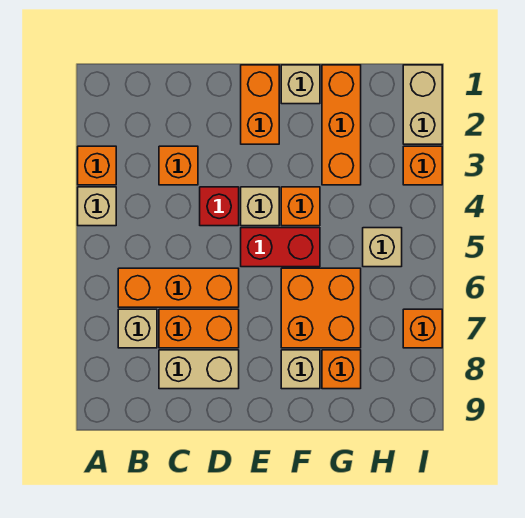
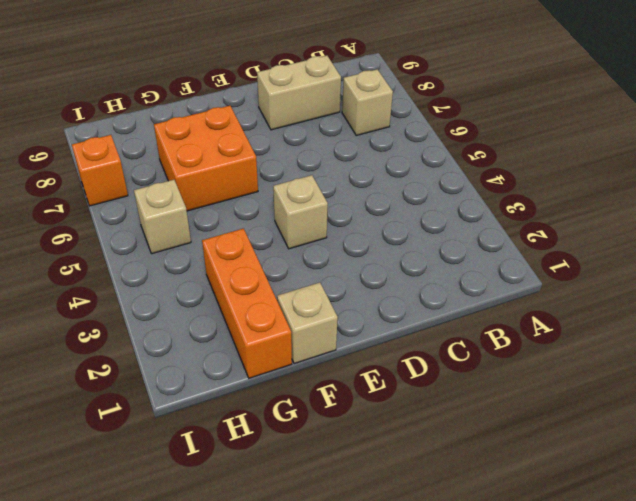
none -> orange 1x1 brick [78,146,116,185]
none -> tan 1x1 brick [78,187,116,226]
none -> orange 1x3 brick [118,268,239,307]

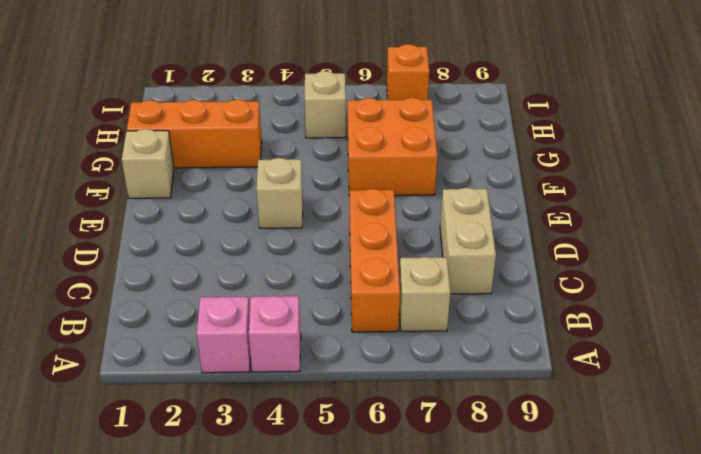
pink 1x1 brick [197,297,251,373] -> orange 1x1 brick [78,146,116,185]
pink 1x1 brick [249,296,301,372] -> tan 1x1 brick [78,187,116,226]
none -> orange 1x1 brick [159,146,198,185]
none -> orange 1x2 brick [159,309,239,348]
none -> red 1x1 brick [200,187,239,226]

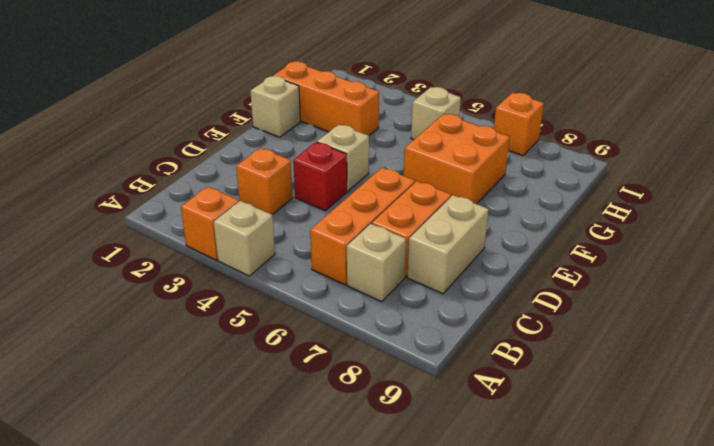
none -> orange 1x2 brick [241,65,279,144]
none -> red 1x2 brick [241,228,320,267]
none -> orange 1x1 brick [281,187,320,226]

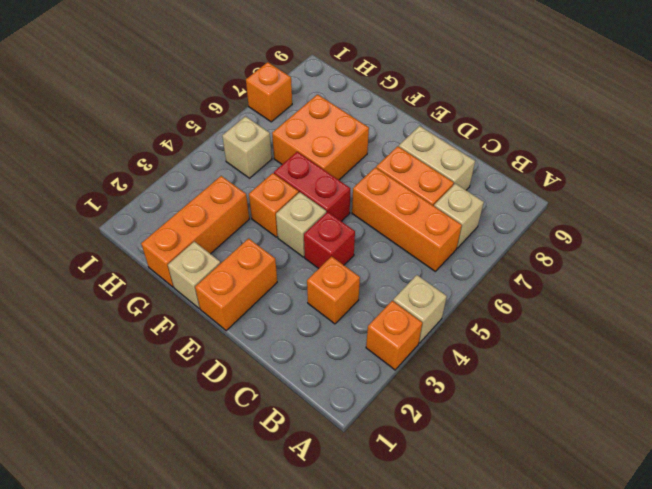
none -> tan 1x1 brick [281,350,320,389]
none -> orange 1x1 brick [322,350,361,389]
none -> tan 1x2 brick [403,65,442,144]

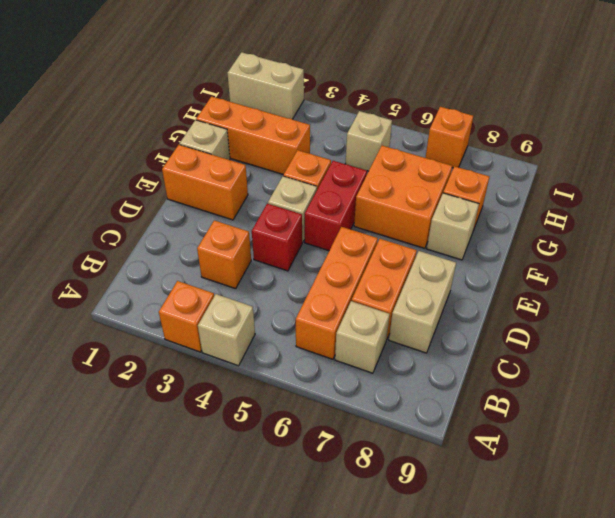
none -> orange 1x1 brick [403,146,442,185]

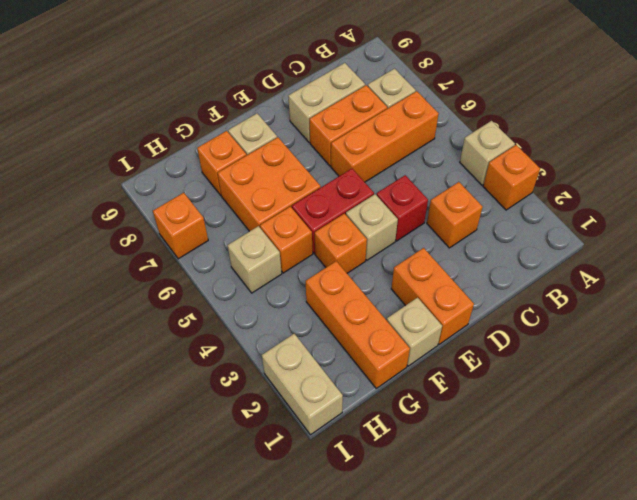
orange 1x1 brick [260,206,313,273] -> orange 1x1 brick moved to [403,146,442,185]

